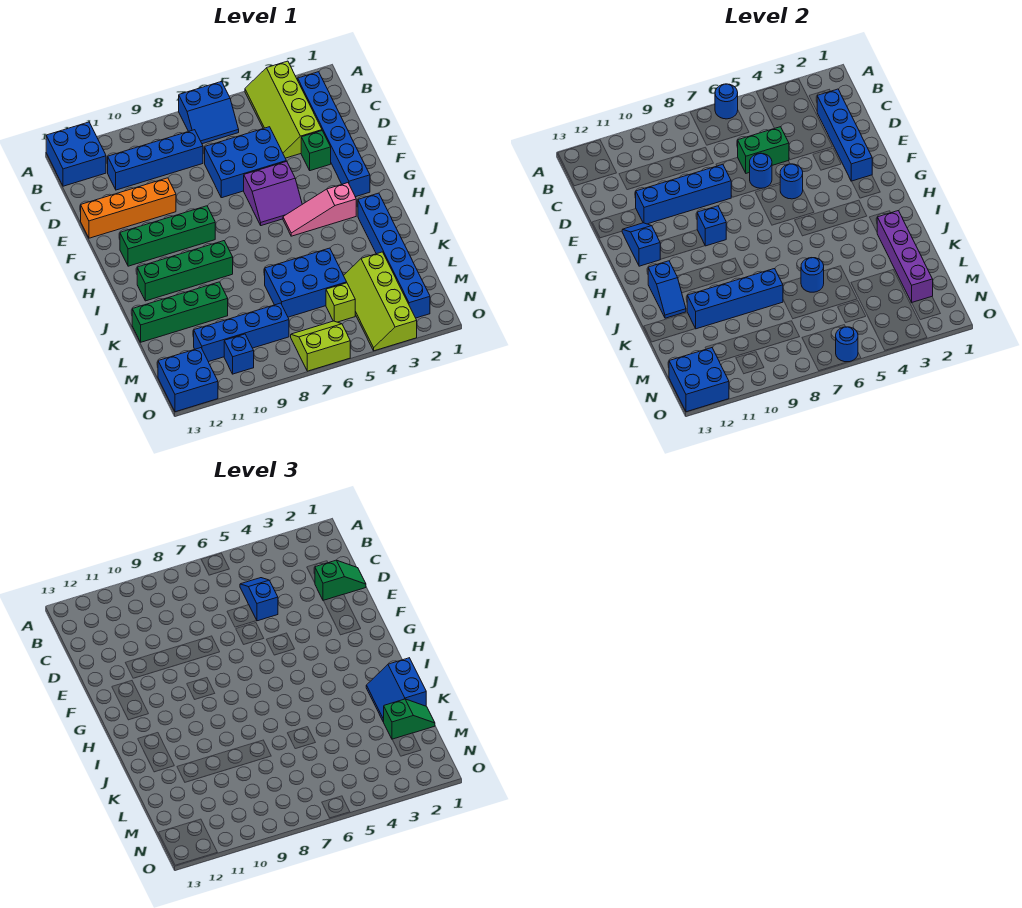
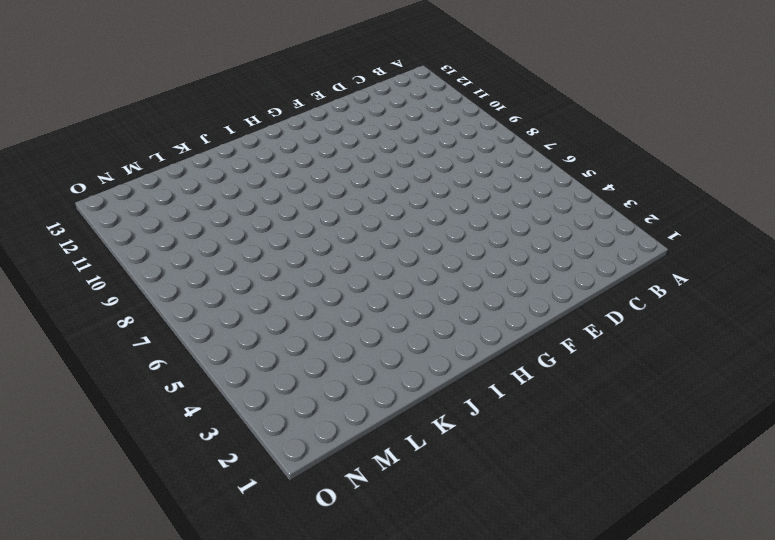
none -> lime 2x4 slope [245,61,322,158]
none -> blue 2x2 slope [179,81,239,144]
none -> blue 2x2 brick [46,122,106,186]
none -> blue 1x6 brick [298,72,370,197]

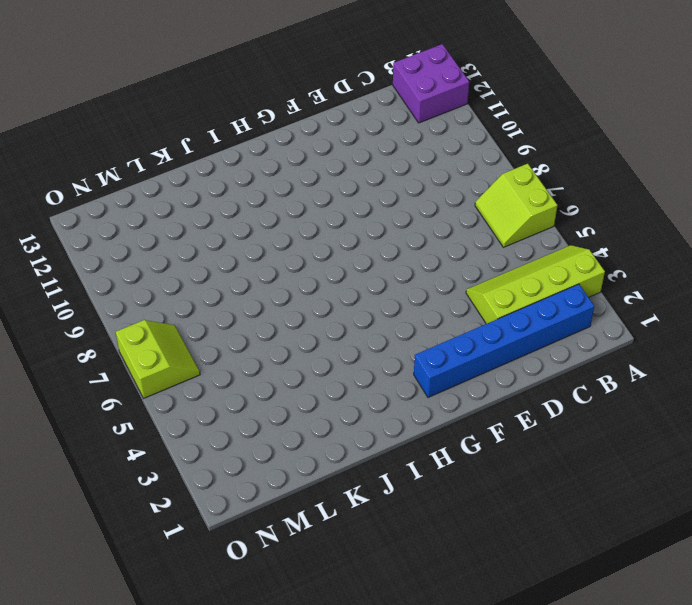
lime 2x2 slope [475,164,557,247] -> blue 2x2 slope [179,81,239,144]
purple 2x2 brick [393,44,469,123] -> blue 2x2 brick [46,122,106,186]
none -> blue 1x4 brick [108,130,203,190]
none -> blue 2x3 brick [205,127,286,198]
none -> green 1x1 brick [301,131,331,171]
none -> orange 1x4 brick [81,178,176,238]

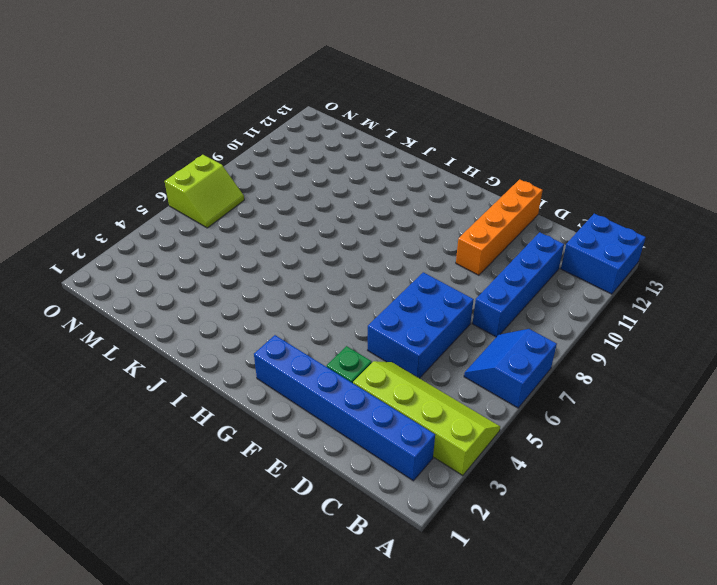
none -> purple 2x2 slope [244,161,302,226]
none -> green 1x4 brick [120,206,215,266]
none -> pink 1x3 slope [283,183,356,236]
none -> blue 1x6 brick [358,193,430,318]

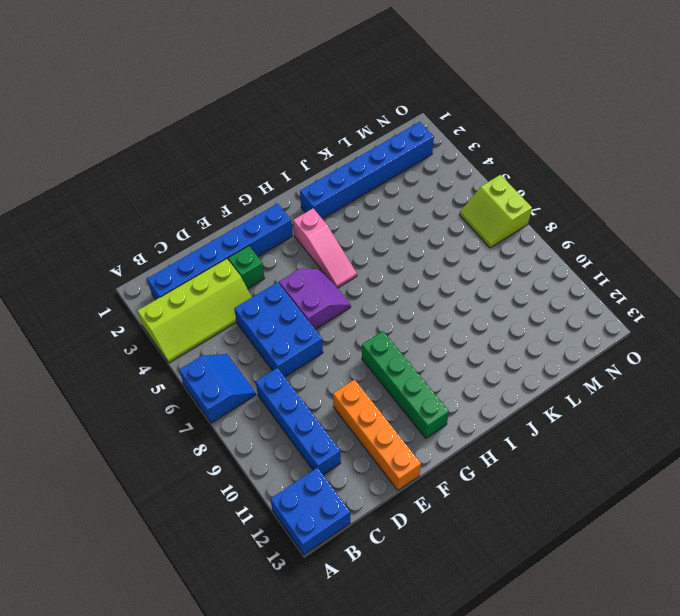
none -> green 1x4 brick [137,241,233,301]
none -> blue 2x3 brick [265,248,347,317]
none -> green 1x4 brick [132,282,228,342]
none -> lime 2x4 slope [343,252,417,351]

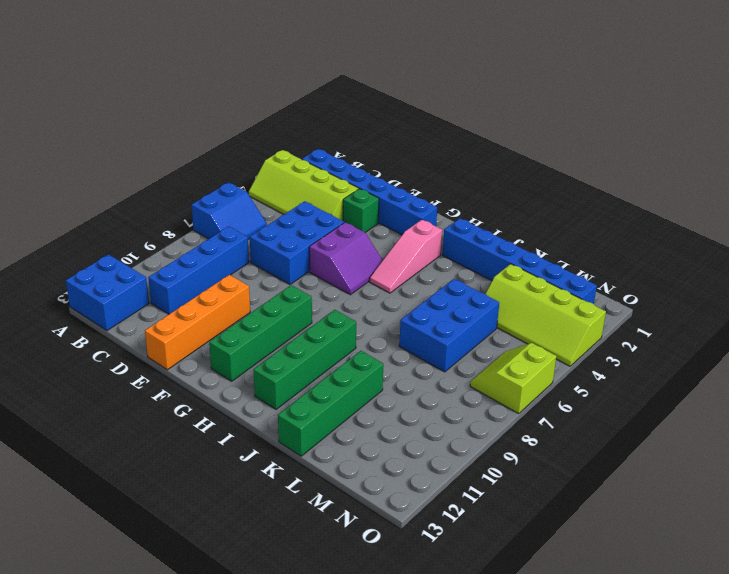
none -> lime 1x1 brick [326,283,355,322]
none -> blue 1x4 brick [194,303,289,362]
none -> blue 1x1 brick [224,334,254,374]
none -> blue 2x2 brick [158,348,218,412]

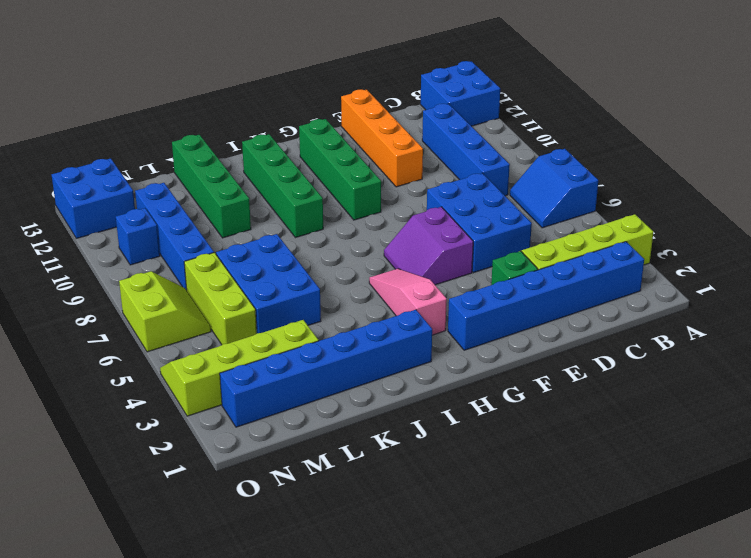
lime 1x3 brick [184,252,257,345] -> lime 1x1 brick [326,283,355,322]
none -> blue 1x1 round brick [715,84,738,119]
none -> blue 1x4 brick [817,89,872,181]
none -> green 1x2 brick [738,127,789,173]
none -> blue 1x1 round brick [750,153,772,188]

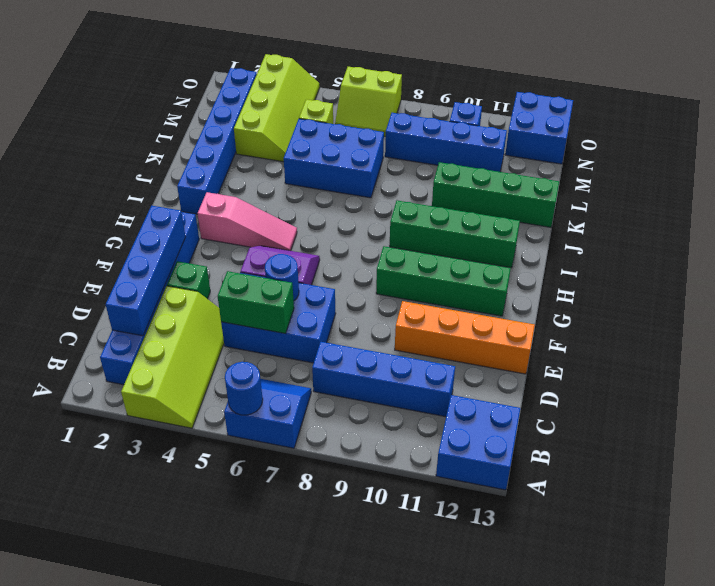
none -> blue 1x4 brick [636,164,731,224]
none -> blue 1x1 round brick [780,164,803,199]
none -> blue 1x2 slope [622,223,660,266]
none -> blue 1x1 brick [697,206,726,246]

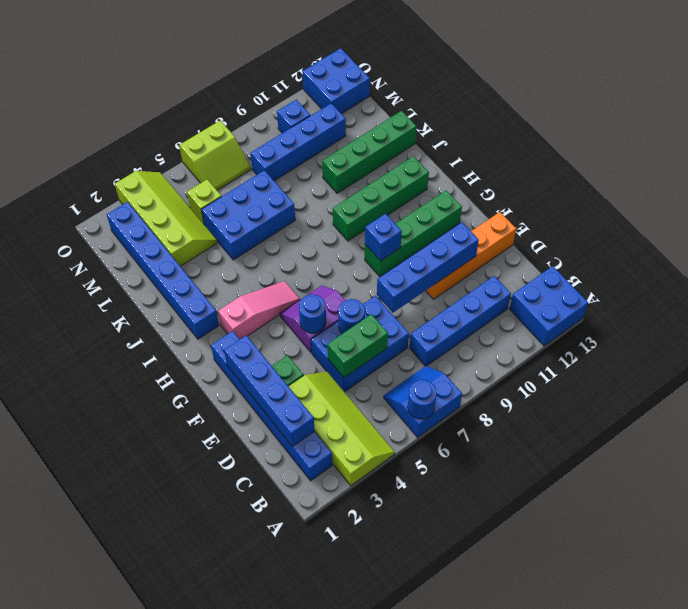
none -> blue 1x2 slope [622,223,660,266]
none -> blue 1x2 slope [648,261,686,318]
none -> purple 1x4 brick [877,211,933,303]
none -> blue 1x1 round brick [801,258,824,292]

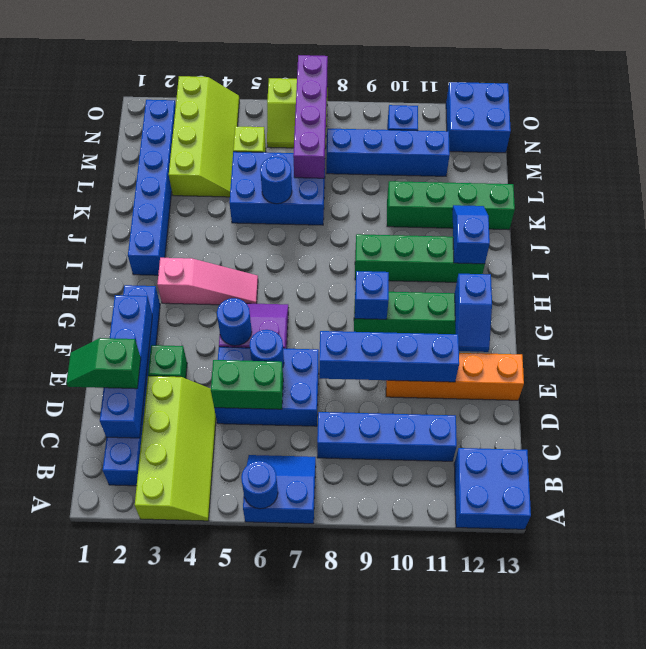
purple 1x4 brick [293,55,328,178] -> purple 1x4 brick moved to [877,211,933,303]
none -> blue 1x4 brick [687,269,783,329]
none -> blue 2x2 brick [669,348,729,412]
none -> blue 1x1 round brick [836,327,858,362]
none -> blue 1x2 slope [240,578,278,621]

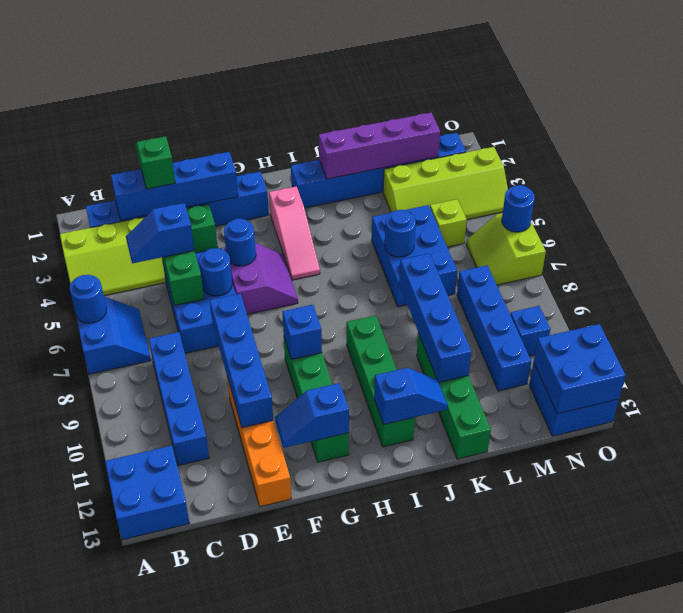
none -> blue 2x2 slope [366,658,426,722]
none -> green 1x2 slope [384,699,435,739]

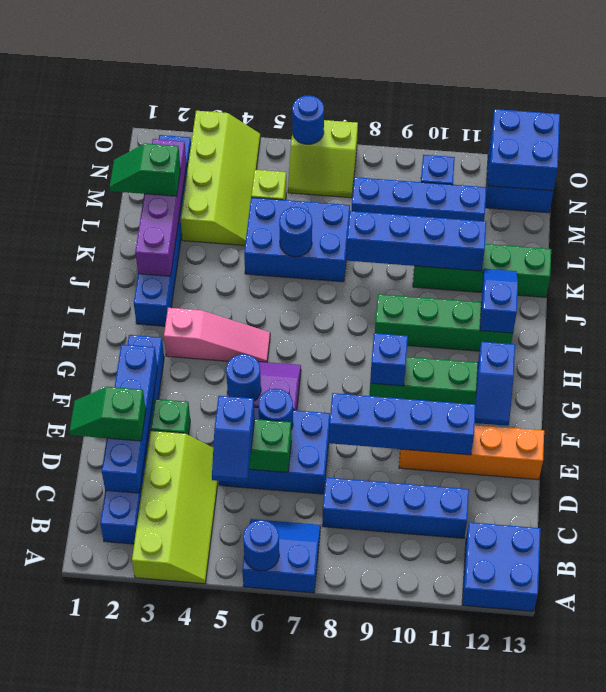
none -> blue 2x2 slope [366,658,426,722]

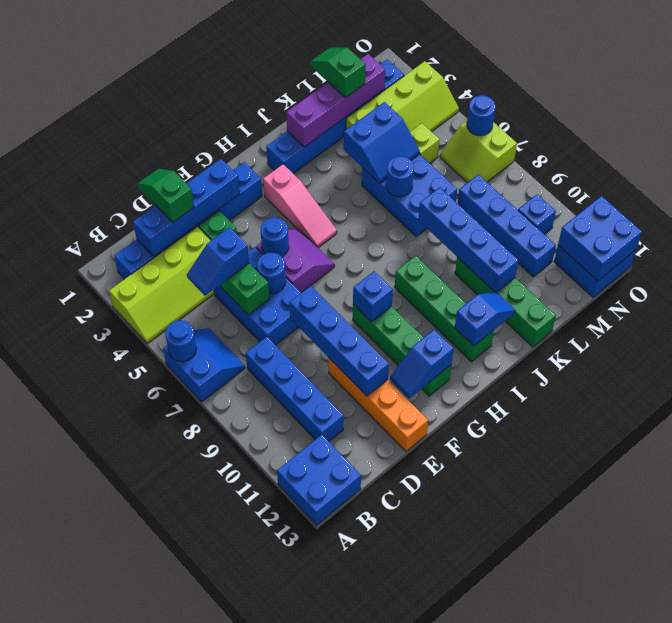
blue 2x2 slope [344,102,420,184] -> blue 2x2 slope moved to [366,658,426,722]

